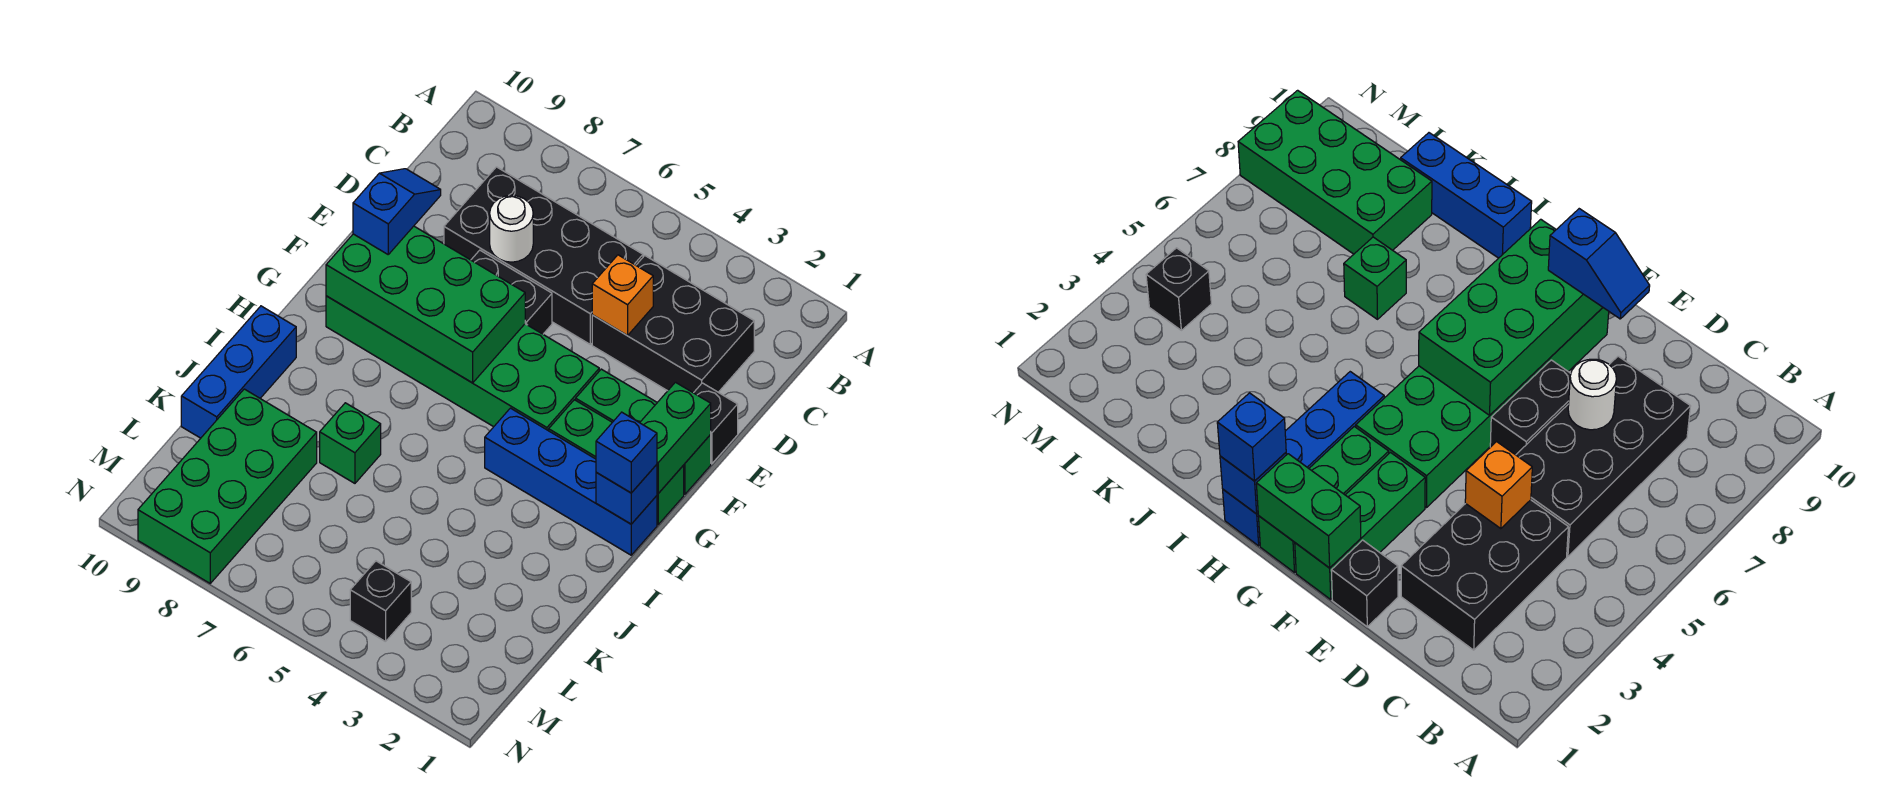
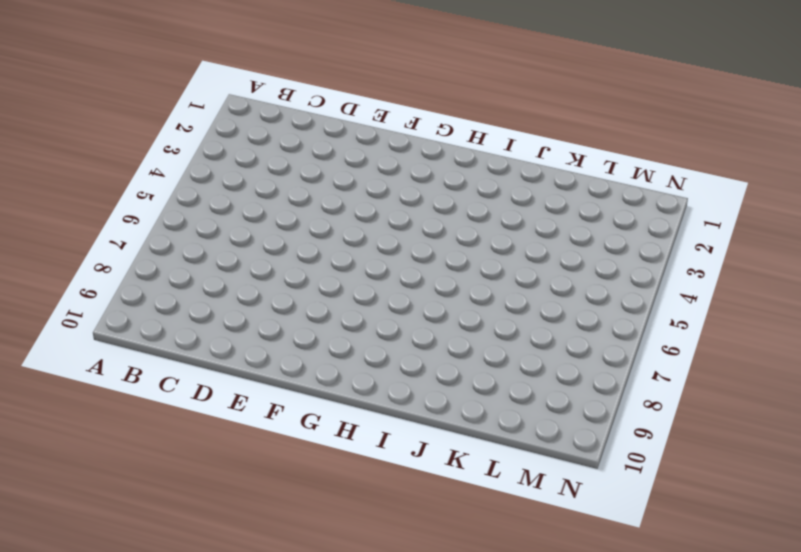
none -> black 2x3 brick [592,256,754,393]
none -> black 2x4 brick [444,167,643,344]
none -> black 1x1 brick [694,383,738,464]

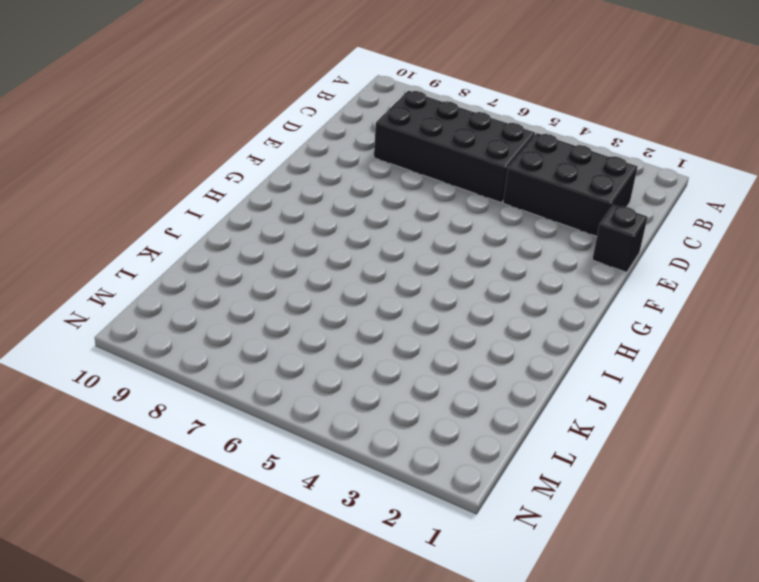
none -> black 1x2 brick [471,250,552,334]
none -> green 1x3 brick [576,369,711,494]
none -> green 2x6 brick [326,296,599,431]

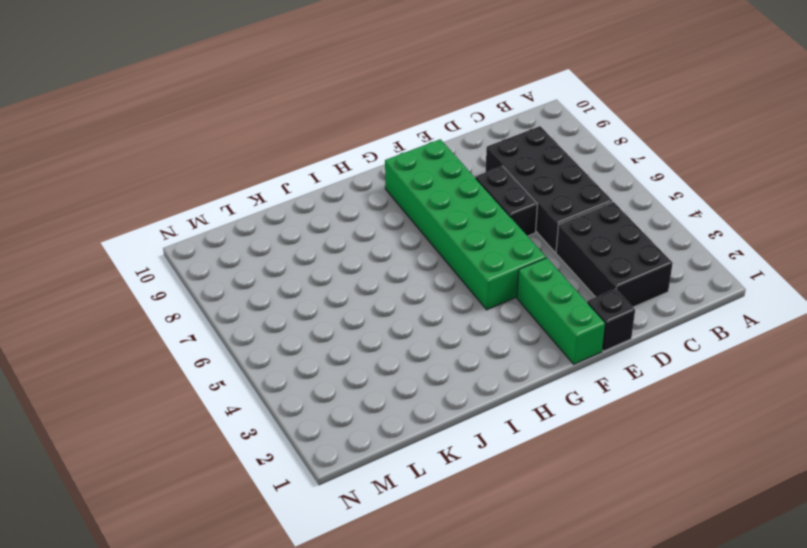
none -> green 1x3 brick [549,400,684,525]
none -> blue 1x4 brick [485,408,657,555]
none -> blue 1x3 brick [181,306,296,438]

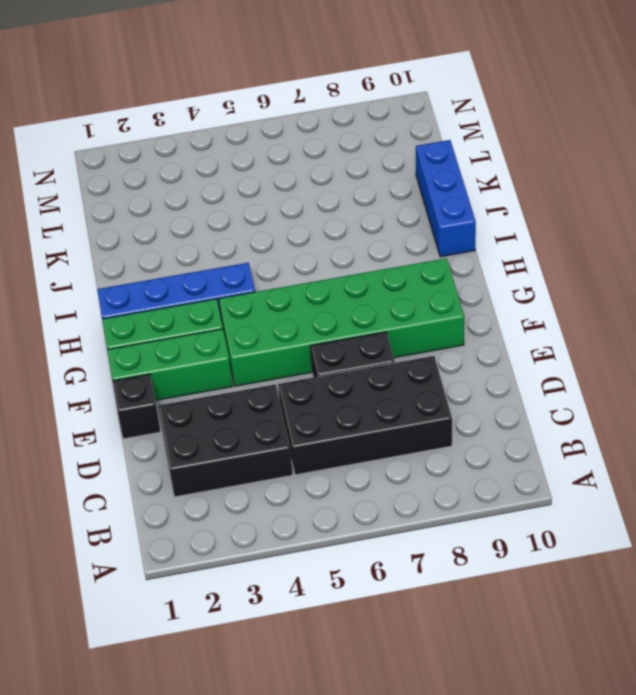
none -> green 1x1 brick [320,403,381,483]
none -> green 2x4 brick [138,389,317,583]
none -> black 1x1 brick [350,561,411,642]

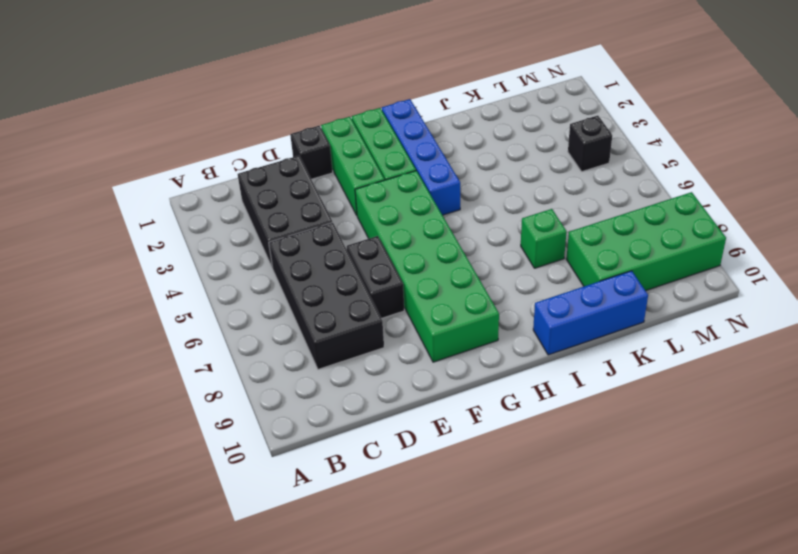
none -> orange 1x1 brick [592,255,653,335]
none -> white 1x1 round brick [490,195,533,262]
none -> green 1x2 brick [640,382,711,493]

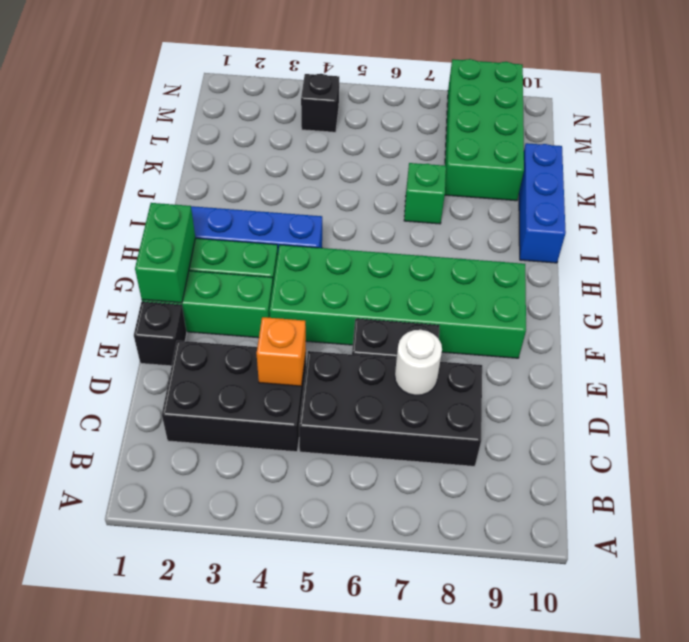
none -> green 2x4 brick [326,226,525,383]
none -> blue 1x1 brick [596,465,657,524]
none -> blue 1x2 slope [353,169,441,254]

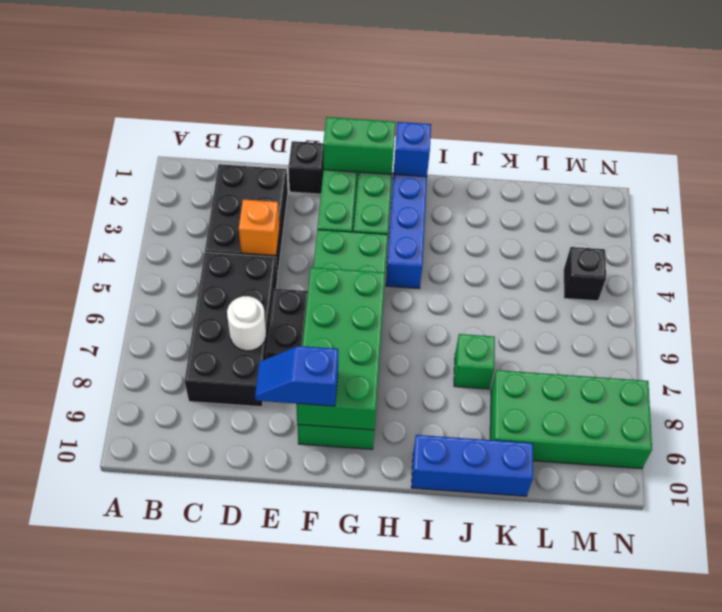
none -> blue 1x1 brick [596,412,657,493]

